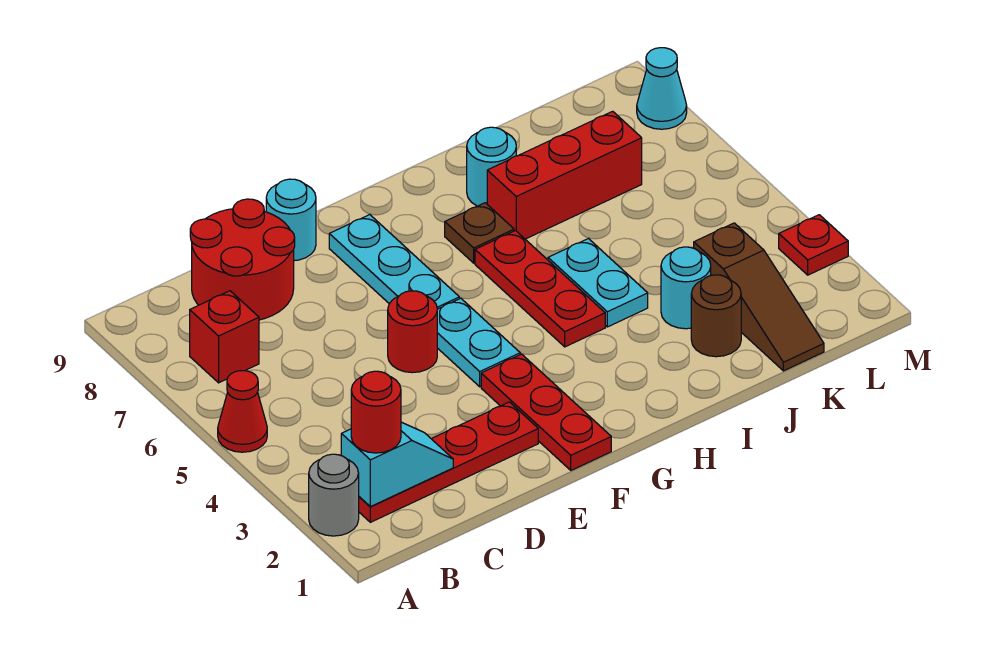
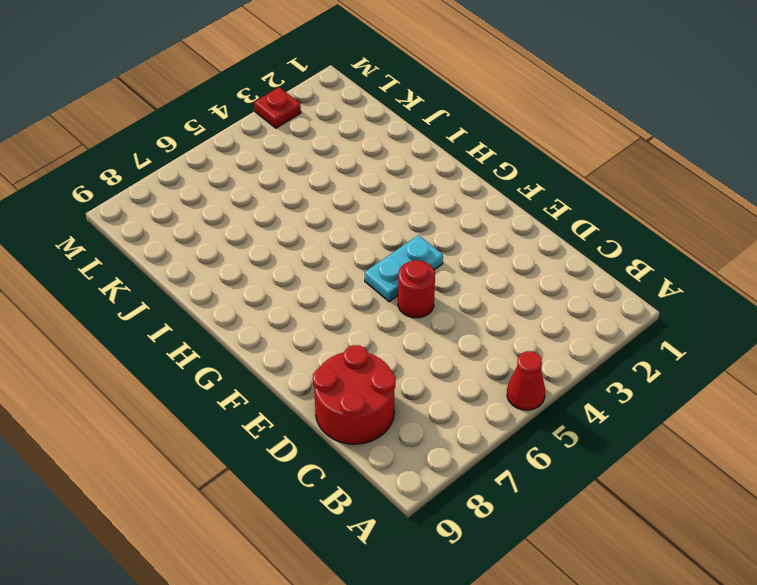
none -> grey 1x1 round brick [309,454,359,536]
none -> red 1x4 plate [359,402,538,522]
none -> red 1x1 brick [190,291,259,383]

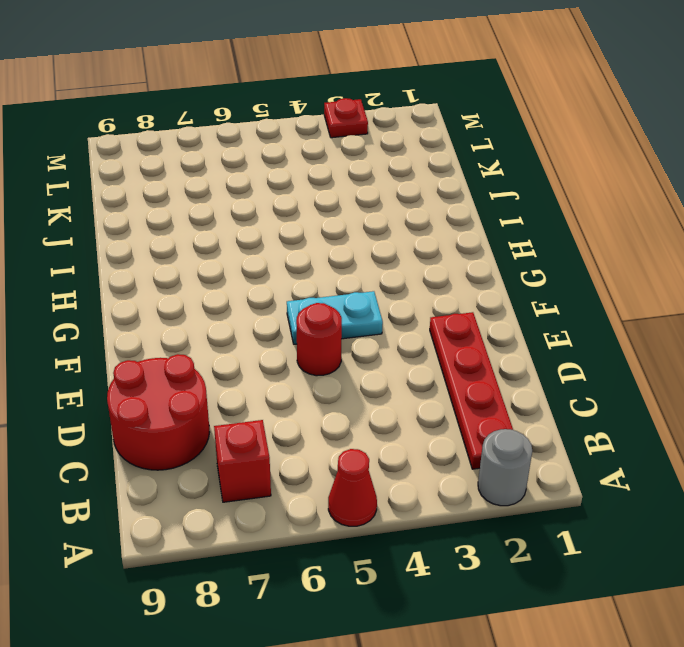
none -> cyan 1x1 round brick [266,179,316,261]
none -> red 1x3 plate [481,354,611,470]
none -> cyan 1x3 plate [329,215,459,309]

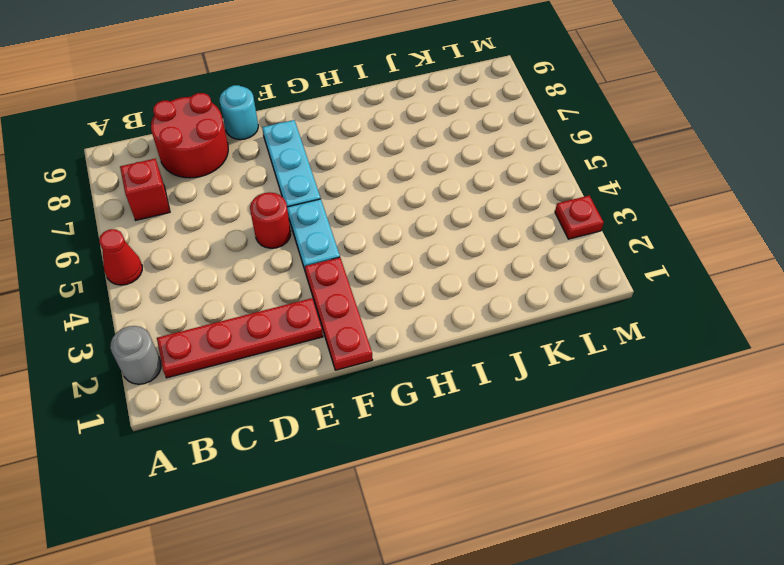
none -> red 1x3 plate [475,231,605,347]
none -> brown 1x1 plate [445,203,514,263]
none -> cyan 1x2 plate [548,239,648,327]

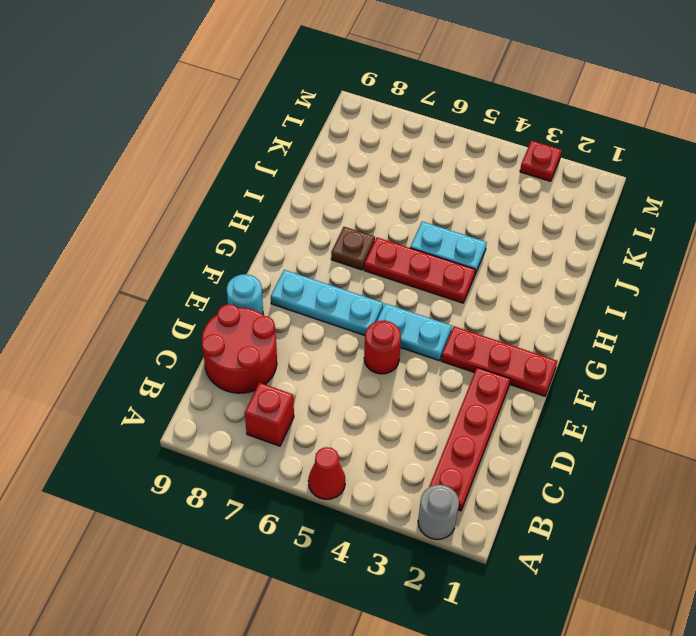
none -> red 1x3 brick [487,111,642,239]
none -> cyan 1x1 round brick [467,127,516,206]
none -> brown 1x1 round brick [691,275,741,357]

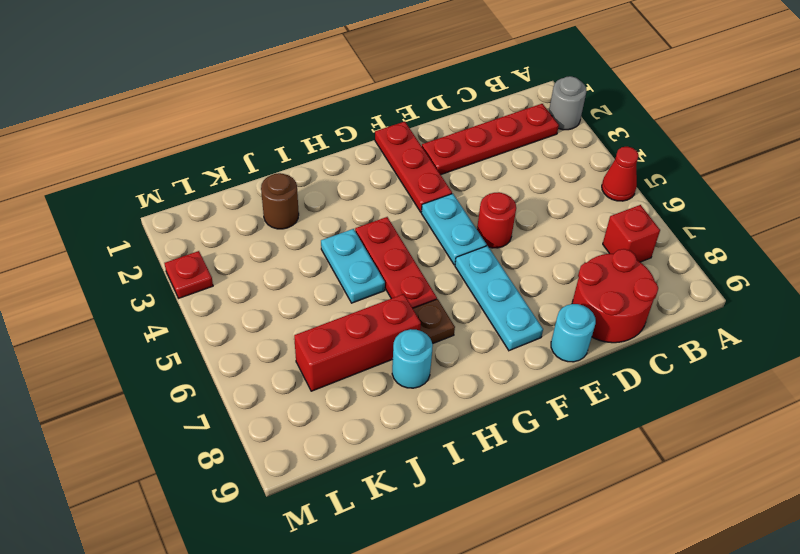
none -> cyan 1x1 round brick [661,247,711,329]
none -> brown 1x3 slope [694,223,824,371]
none -> cyan 1x1 cone [637,48,687,129]

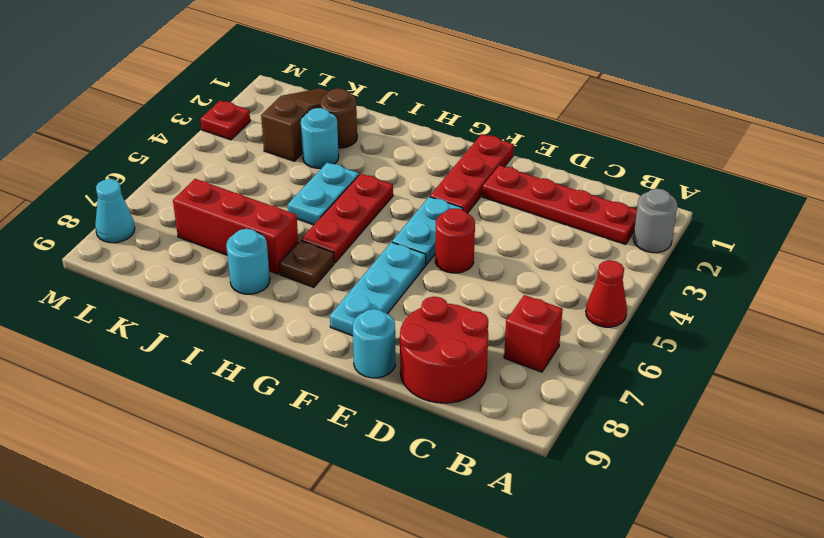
none -> cyan 1x2 slope [341,422,453,507]
none -> red 1x1 round brick [351,371,401,453]

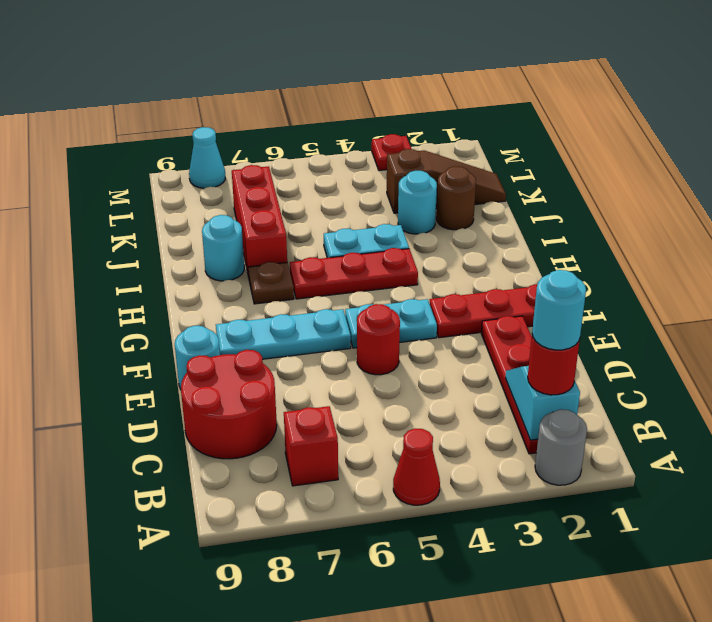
cyan 1x1 round brick [532,270,586,350] -> none

